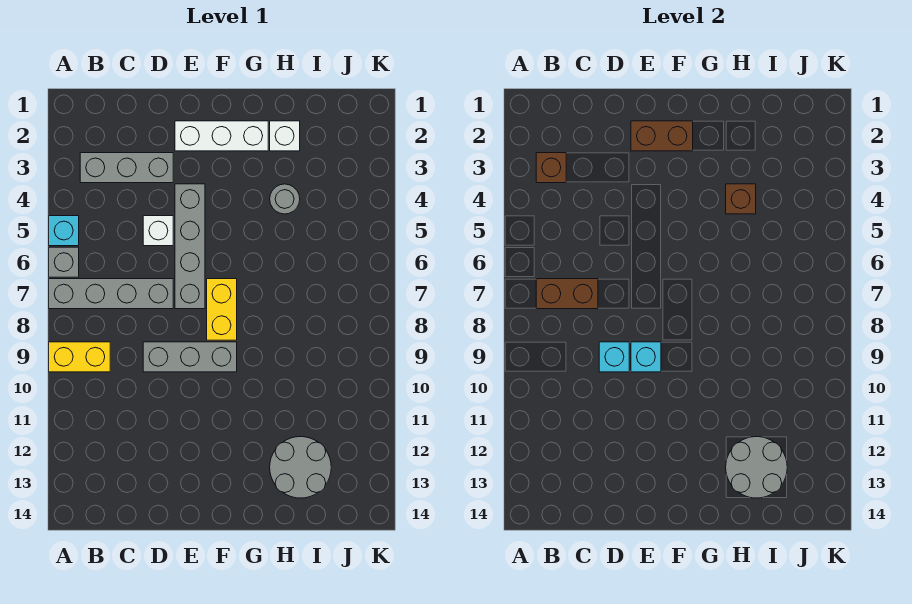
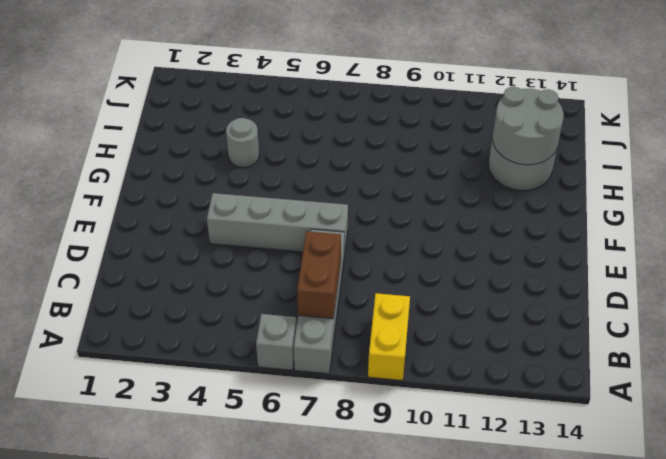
none -> cyan 1x1 brick [49,216,79,246]
none -> grey 1x3 brick [80,153,173,183]
none -> white 1x1 brick [143,216,173,246]

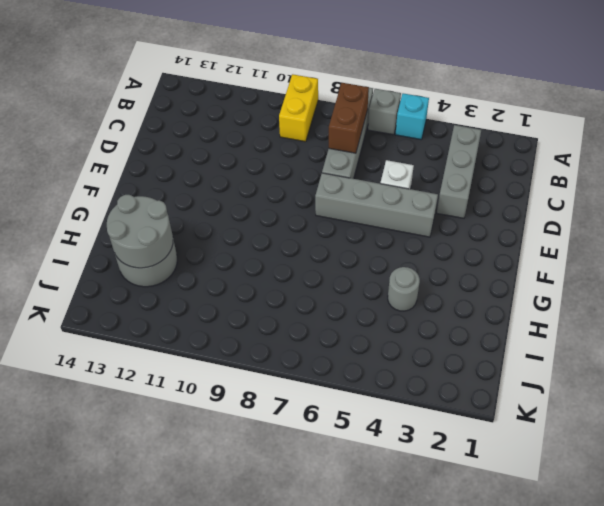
none -> grey 1x3 brick [143,342,237,372]
none -> white 1x3 brick [175,121,268,151]
none -> yellow 1x2 brick [207,279,237,340]

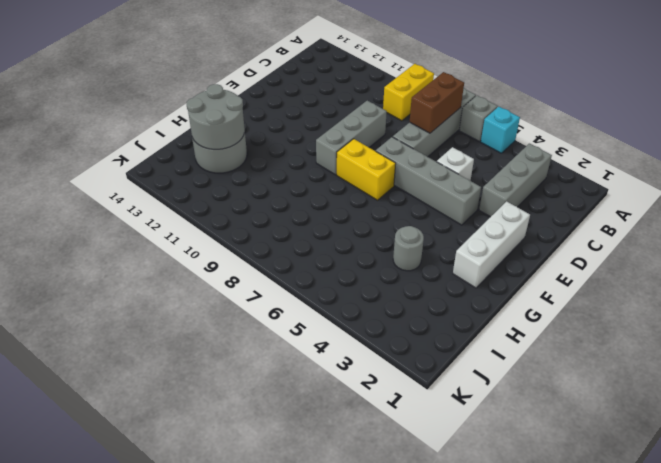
none -> white 1x1 brick [270,121,300,151]
none -> brown 1x1 brick [536,153,566,183]
none -> cyan 1x1 brick [599,342,629,372]

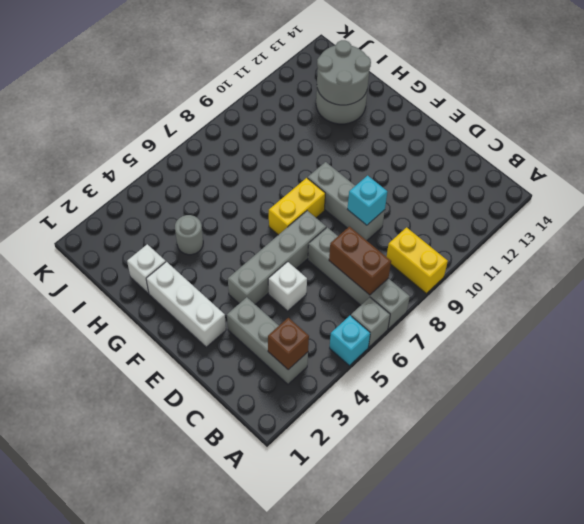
none -> brown 1x2 brick [631,121,693,151]
none -> cyan 1x1 brick [631,342,661,372]
none -> brown 1x1 brick [726,184,756,214]

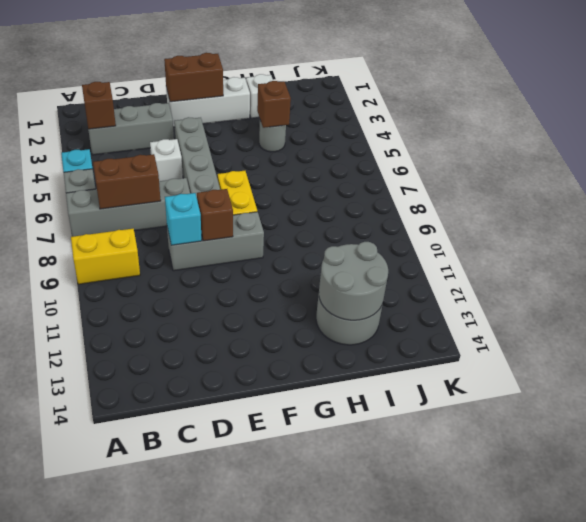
brown 1x1 brick [197,189,233,241] -> cyan 1x1 brick [631,342,661,372]

